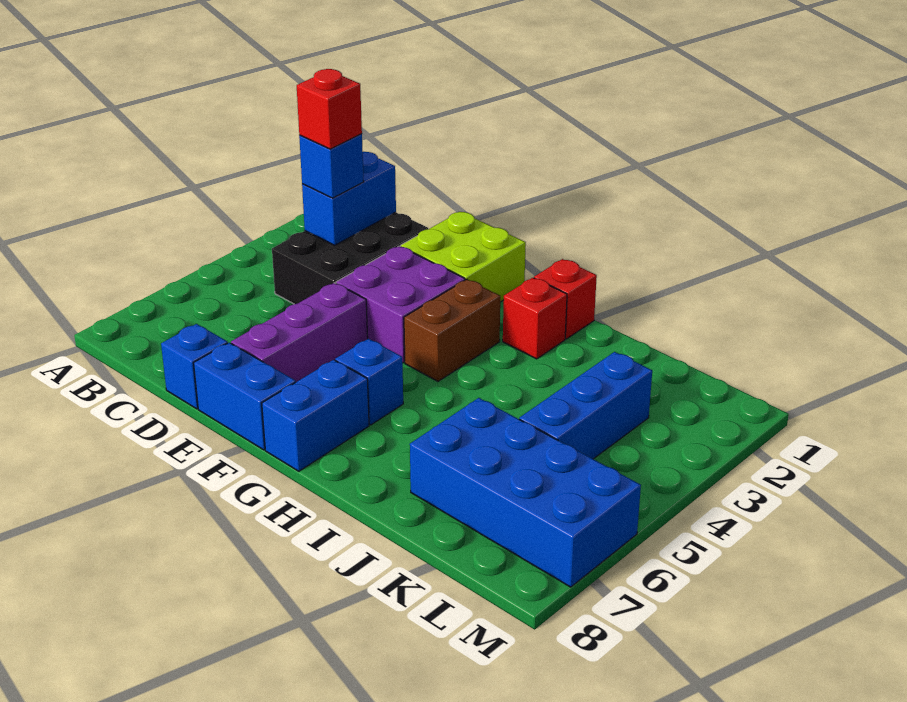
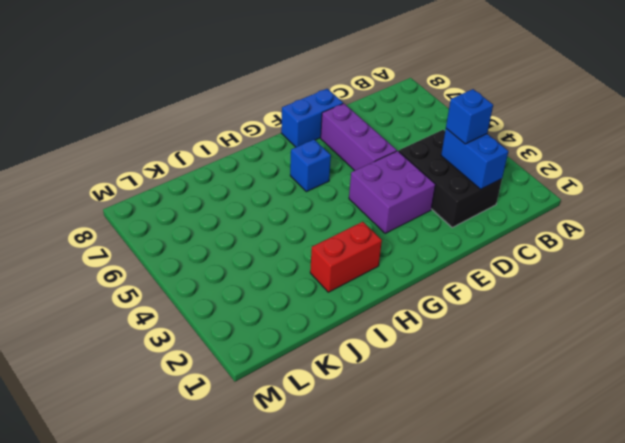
red 1x2 brick [310,222,382,292] -> red 1x1 brick [503,278,567,359]
none -> blue 1x1 brick [161,324,228,409]
none -> lime 2x2 brick [401,212,526,302]
none -> brown 1x2 brick [404,279,500,381]

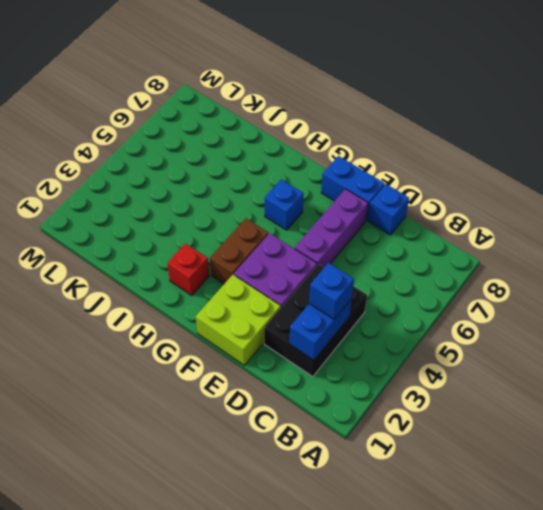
none -> blue 1x2 brick [262,360,369,471]
none -> red 1x1 brick [534,259,597,339]
none -> blue 2x4 brick [410,398,641,587]

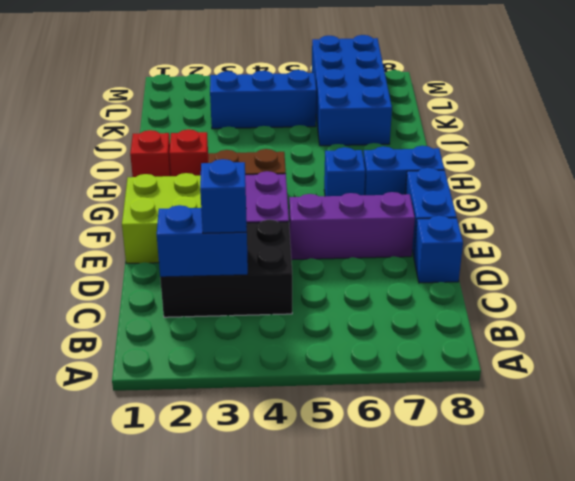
none -> red 1x1 brick [297,69,362,149]

